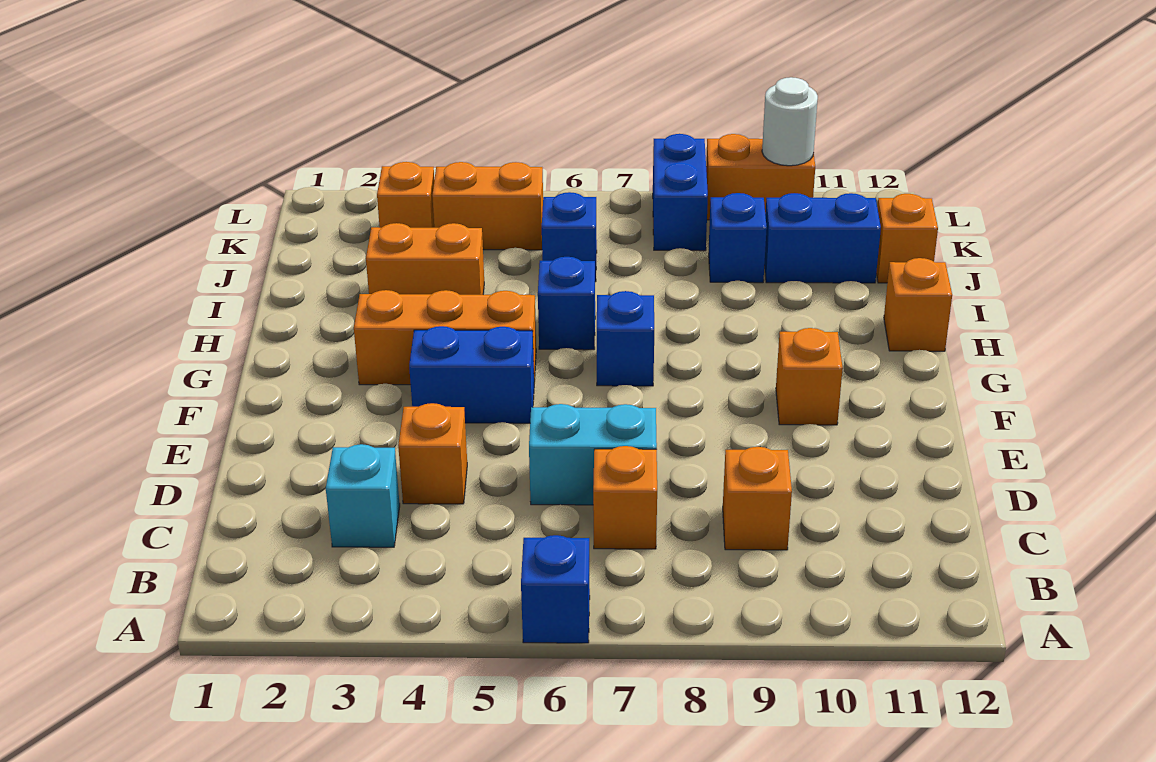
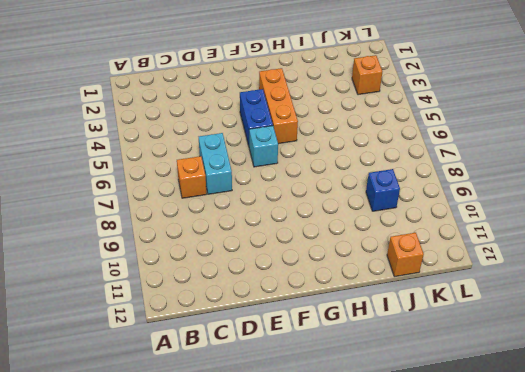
cyan 1x1 brick [249,126,278,167] -> cyan 1x1 brick moved to [326,444,400,547]
none -> blue 1x1 brick [521,535,590,643]
none -> orange 1x1 brick [723,447,792,550]
none -> orange 1x1 brick [398,403,467,504]

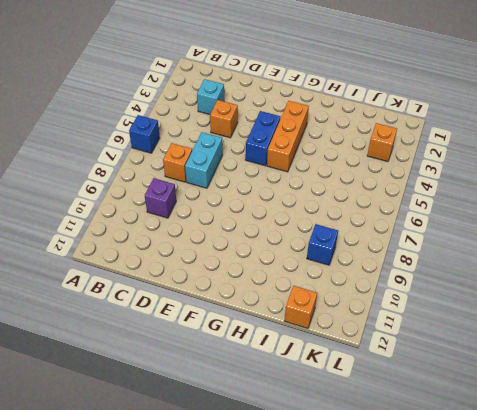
purple 1x1 brick [145,178,176,218] -> orange 1x1 brick [723,447,792,550]
none -> orange 1x1 brick [776,328,843,425]
none -> blue 1x1 brick [597,291,654,386]
none -> blue 1x1 brick [538,257,595,350]

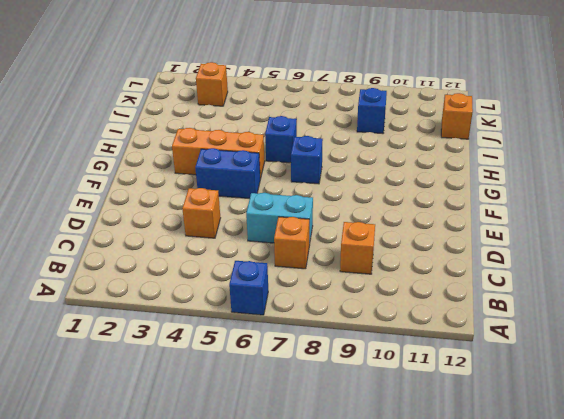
none -> cyan 1x1 brick [326,444,400,547]
none -> orange 1x1 brick [776,328,843,425]
none -> orange 1x1 brick [884,258,952,351]

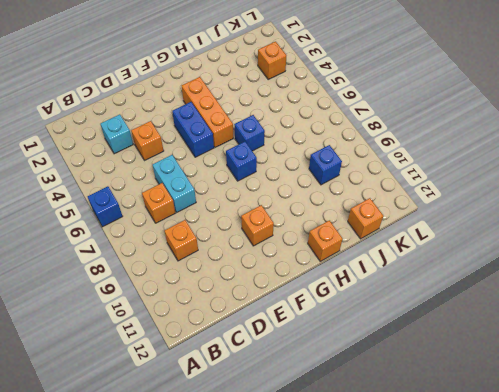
none -> orange 1x2 brick [366,223,484,295]
none -> blue 1x1 brick [542,192,597,282]
none -> blue 1x2 brick [764,193,881,283]

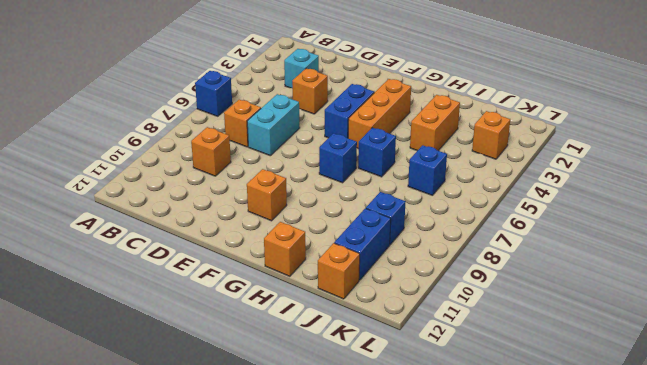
none -> orange 1x2 brick [432,162,543,250]
none -> blue 1x2 brick [653,134,708,251]
none -> orange 1x2 brick [706,134,815,220]

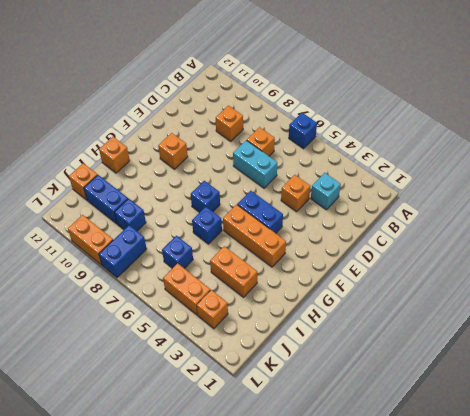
none -> white 1x1 round brick [762,77,818,166]

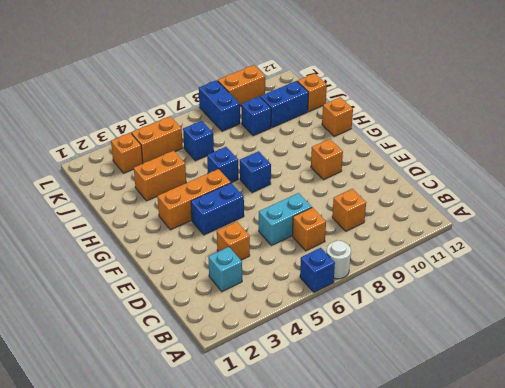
white 1x1 round brick [326,240,351,279] -> white 1x1 round brick moved to [762,77,818,166]

